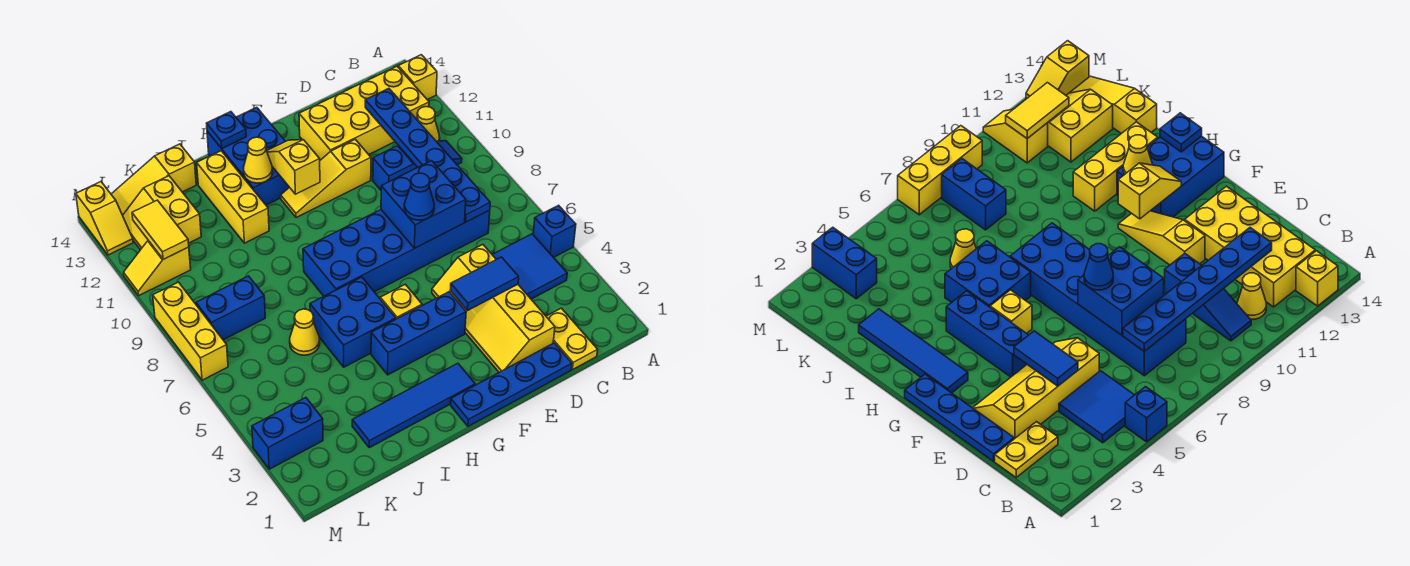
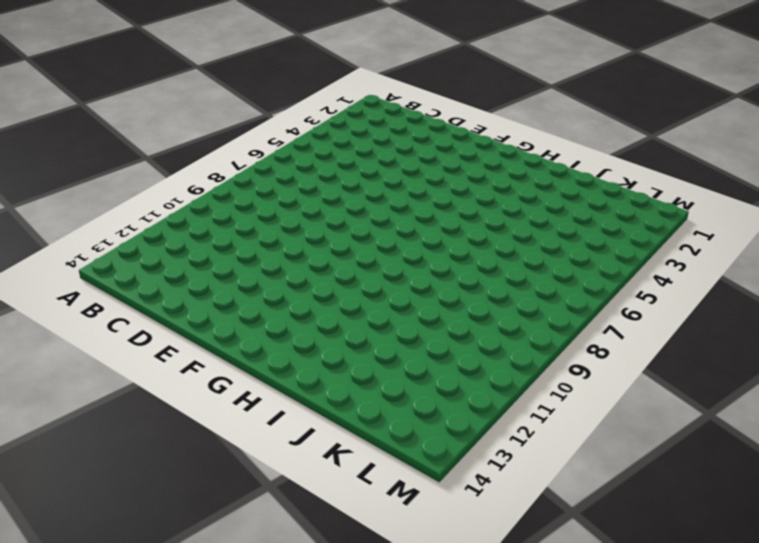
none -> blue 1x1 brick [533,205,576,257]
none -> yellow 1x1 brick [398,55,437,99]
none -> blue 2x2 tile [492,234,567,299]
none -> blue 1x3 slope [373,141,462,190]

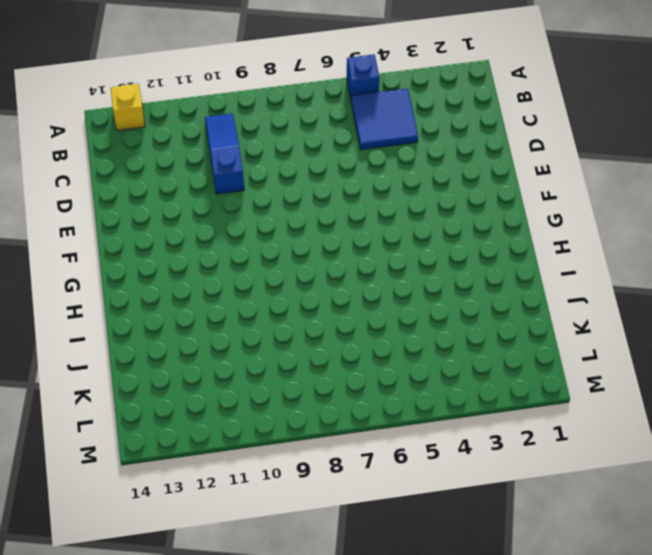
none -> yellow 1x1 cone [417,107,440,142]
none -> yellow 2x4 brick [299,66,429,160]
none -> yellow 1x2 plate [546,308,598,370]
none -> blue 2x6 brick [303,210,490,296]

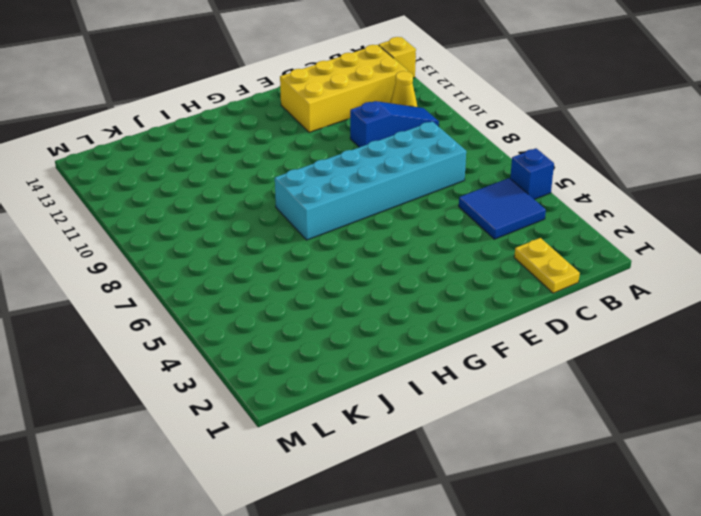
cyan 2x6 brick [275,122,466,240] -> blue 2x6 brick [303,210,490,296]
none -> blue 1x4 plate [451,343,572,426]
none -> yellow 2x4 slope [432,245,555,372]
none -> yellow 1x3 slope [281,139,371,218]
none -> blue 1x3 brick [371,292,466,375]

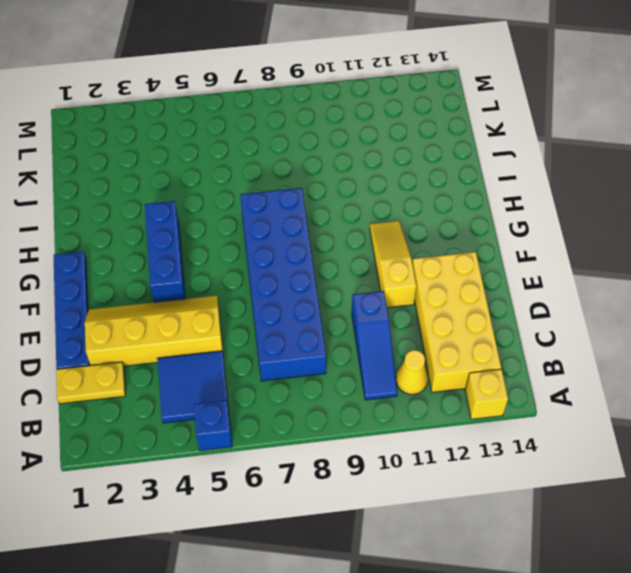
none -> blue 1x4 tile [352,363,475,448]
none -> yellow 1x1 brick [380,284,422,319]
none -> blue 2x3 brick [207,107,289,205]
none -> blue 2x2 brick [310,277,396,367]

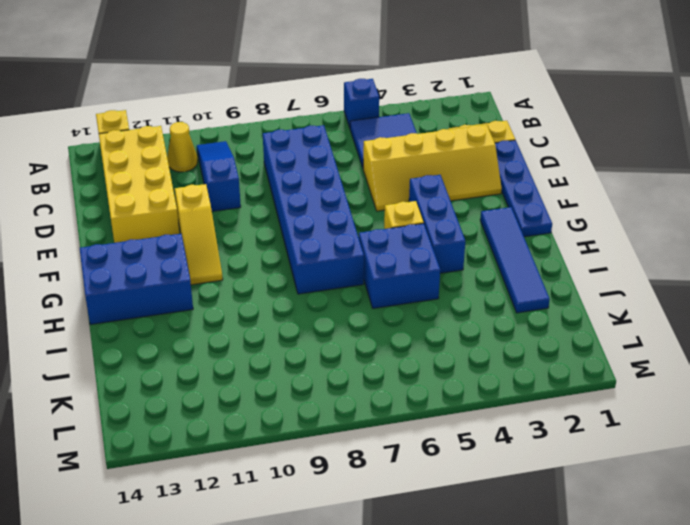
none -> yellow 1x3 brick [197,151,269,243]
none -> yellow 1x1 cone [290,309,320,355]
none -> yellow 1x3 slope [111,144,196,215]
none -> blue 1x2 brick [196,276,265,340]

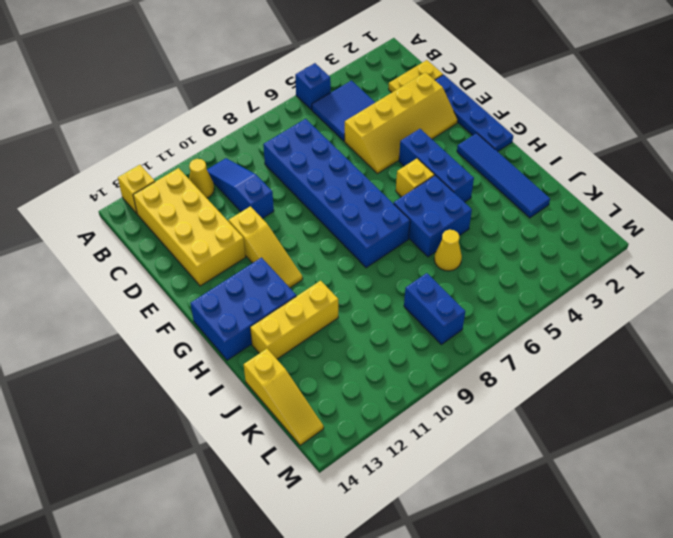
none -> yellow 2x2 slope [123,176,201,250]
none -> blue 1x2 brick [252,398,323,469]
none -> yellow 1x2 slope [124,240,191,295]
none -> yellow 1x3 brick [153,282,228,380]

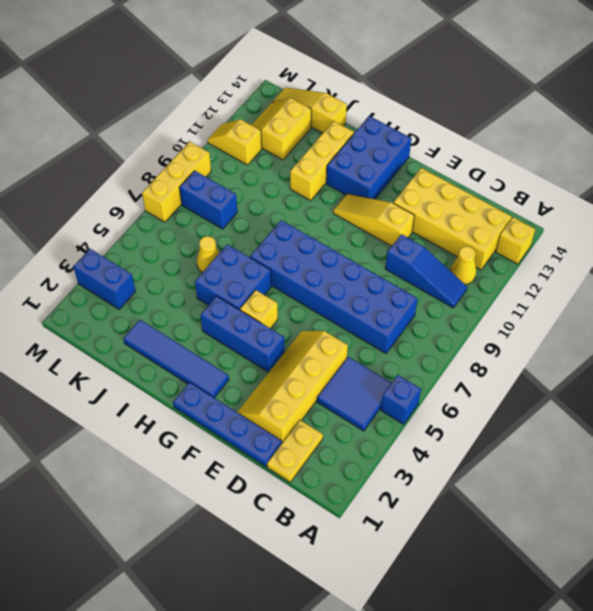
none -> yellow 1x2 slope [76,182,133,255]
none -> blue 1x6 plate [365,89,490,222]
none -> blue 1x2 tile [450,257,519,310]
none -> blue 2x2 brick [381,161,466,248]

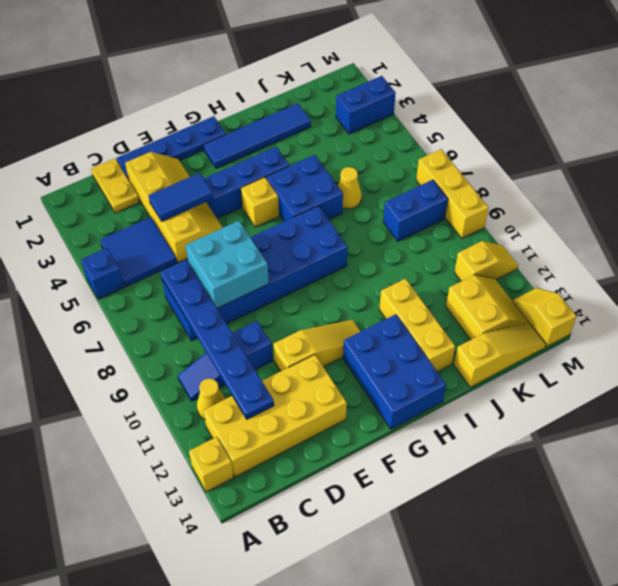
cyan 2x2 brick [186,221,269,308] -> blue 2x2 brick [381,161,466,248]
none -> yellow 1x2 slope [267,140,320,194]
none -> yellow 1x1 cone [244,137,273,183]
none -> blue 1x1 plate [207,112,246,148]
none -> yellow 1x2 tile [132,200,189,259]

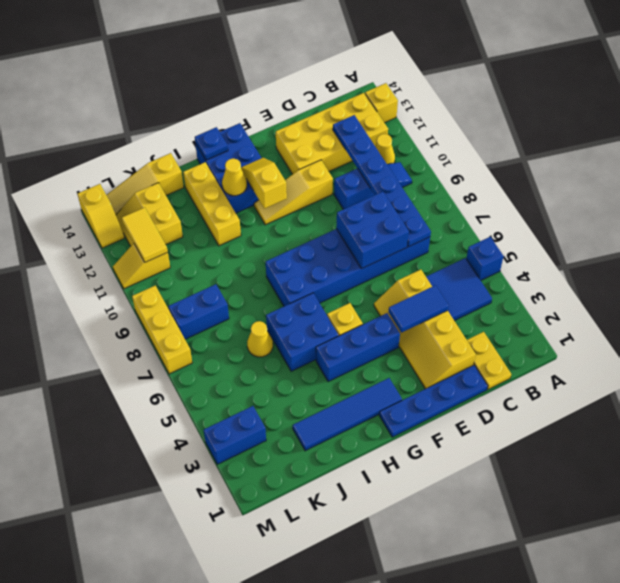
none -> blue 1x1 cone [404,173,434,220]

